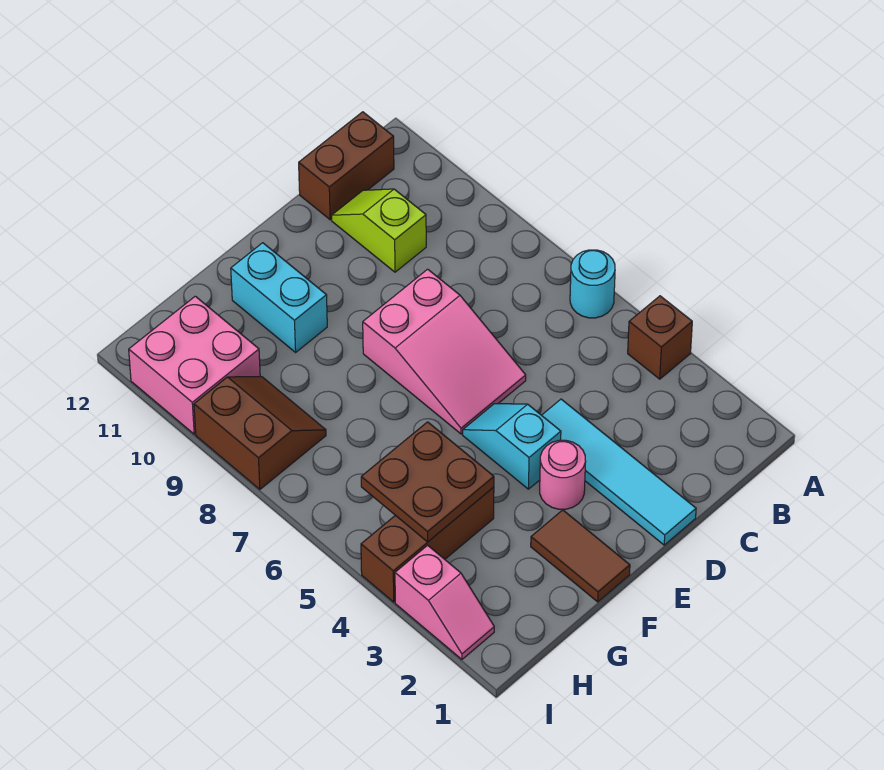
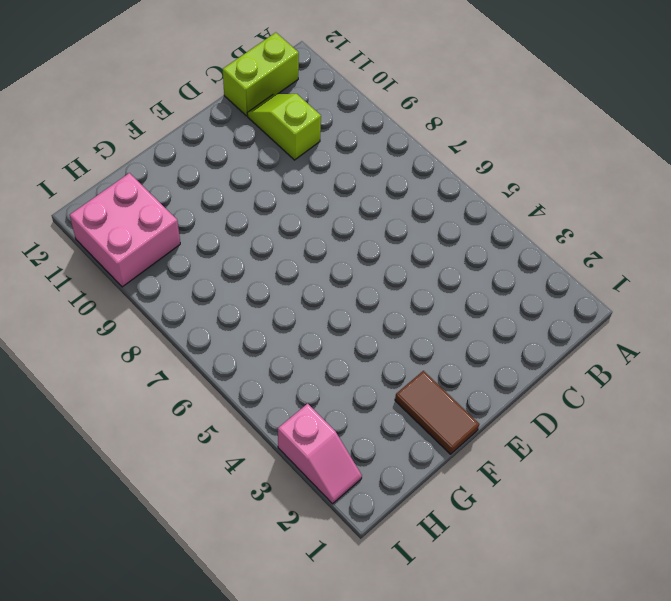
lime 1x2 brick [223,32,299,116] -> brown 1x2 brick [299,112,394,220]
none -> brown 1x1 brick [628,296,692,379]
none -> cyan 1x1 round brick [570,250,615,318]
none -> cyan 1x4 tile [542,399,696,545]

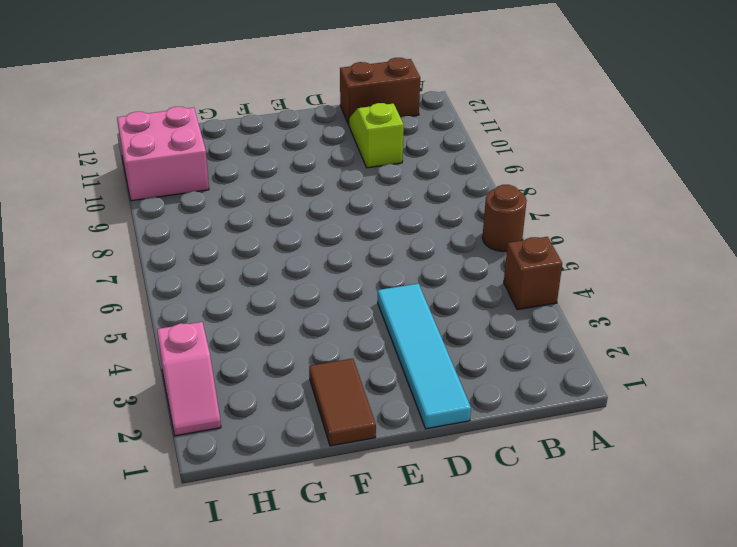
brown 1x1 round brick [482,185,527,252] -> cyan 1x1 round brick [570,250,615,318]
none -> pink 2x3 slope [363,269,526,434]
none -> pink 1x1 round brick [540,440,586,509]
none -> cyan 1x2 slope [463,404,561,489]

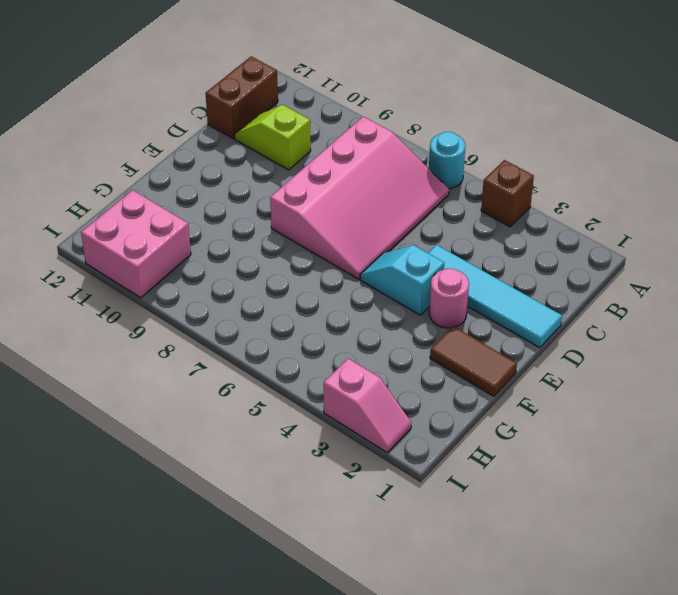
pink 3x4 slope [270,117,449,279] -> pink 2x3 slope [363,269,526,434]
none -> cyan 1x2 brick [231,243,327,352]
none -> brown 1x3 brick [361,487,494,602]
none -> brown 2x2 slope [194,377,326,489]

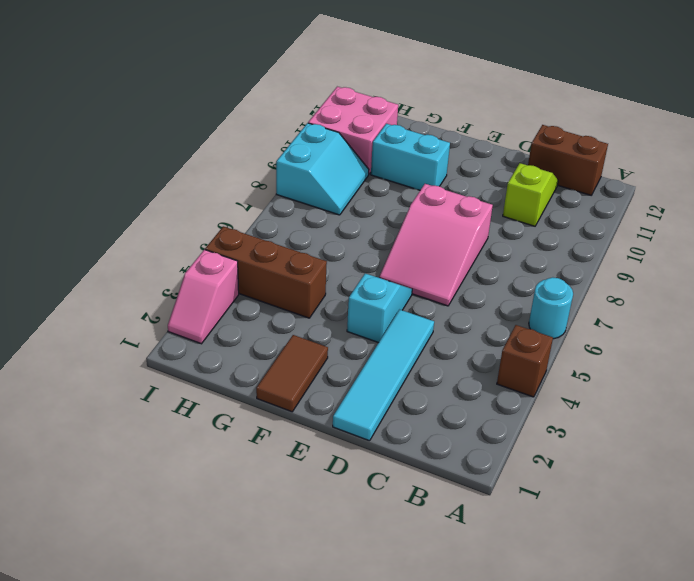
cyan 1x2 brick [371,124,450,190] -> cyan 1x2 brick turned to [231,243,327,352]
cyan 2x2 slope [276,123,369,215] -> brown 2x2 slope [194,377,326,489]
none -> pink 1x1 round brick [540,440,586,509]
none -> brown 2x2 plate [361,422,494,542]

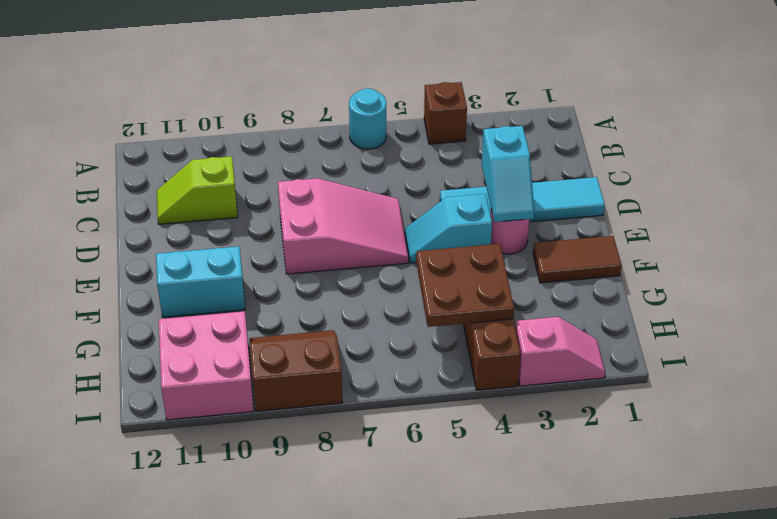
cyan 1x2 slope [482,126,534,222] -> none
none -> brown 1x2 brick [299,112,394,220]

